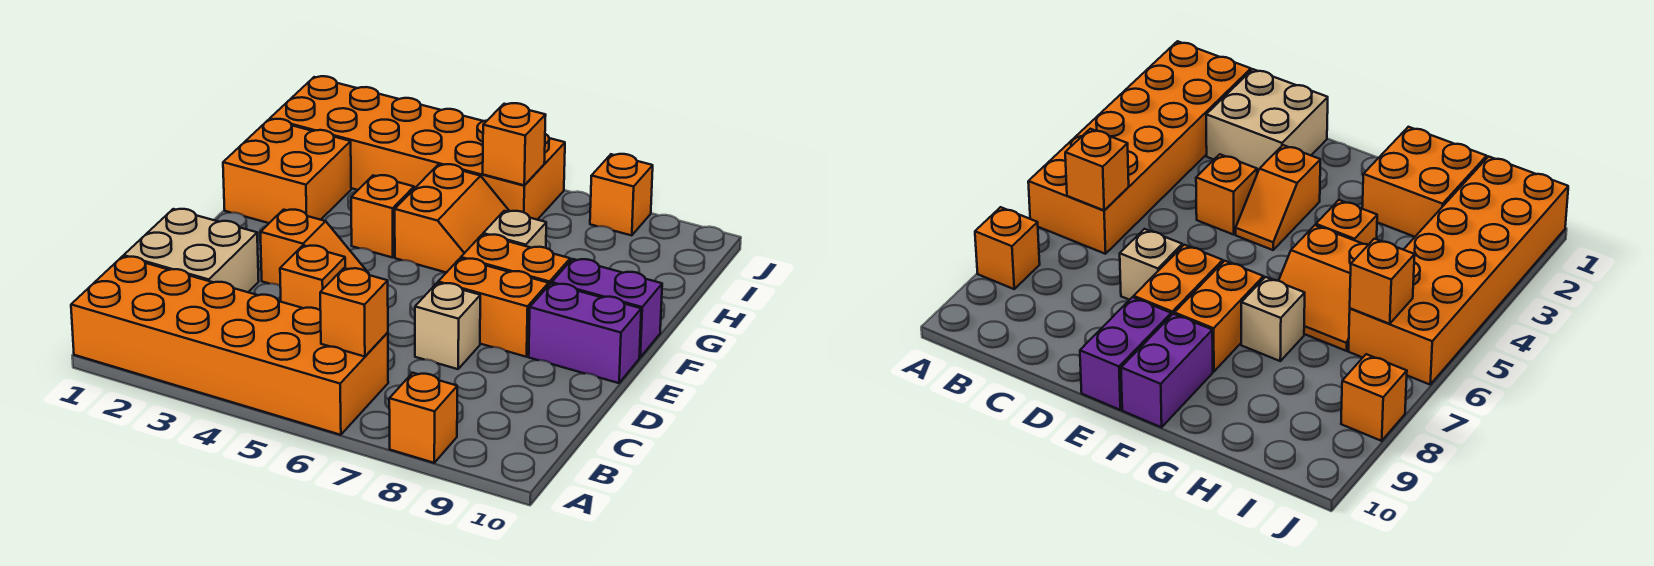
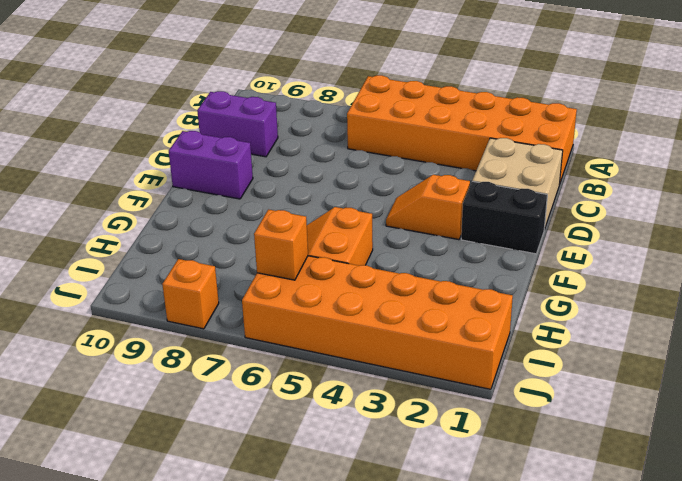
purple 1x2 brick [197,91,278,157] -> purple 1x2 brick moved to [552,259,662,357]
black 1x2 brick [461,181,547,254] -> none
none -> orange 1x1 brick [389,373,457,463]
none -> orange 1x1 brick [280,245,345,310]
none -> tan 1x1 brick [415,283,480,369]

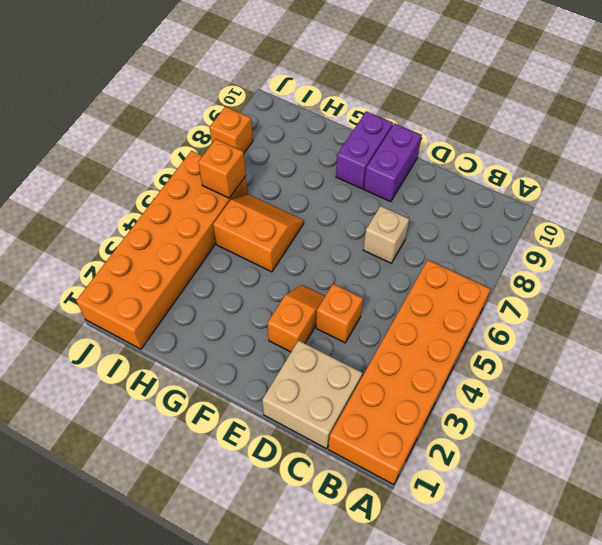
none -> orange 1x1 brick [389,373,457,463]
none -> orange 1x2 brick [438,258,549,357]
none -> orange 1x2 brick [461,234,570,285]

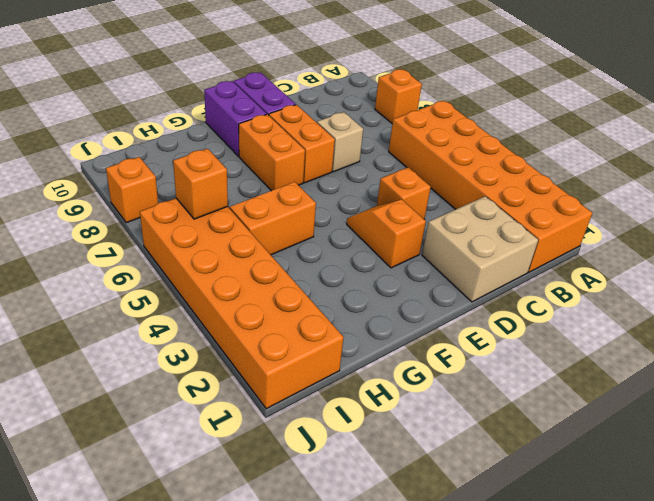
none -> orange 2x2 brick [223,119,351,223]
none -> orange 1x1 brick [351,175,414,258]
none -> tan 1x1 brick [483,211,546,248]

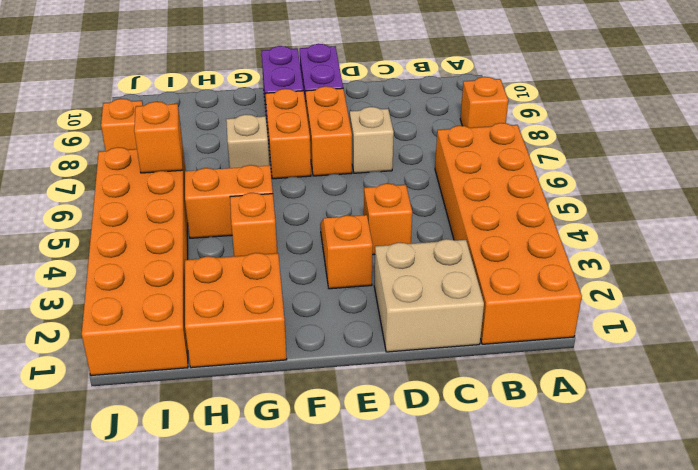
none -> orange 1x1 brick [320,268,388,357]

